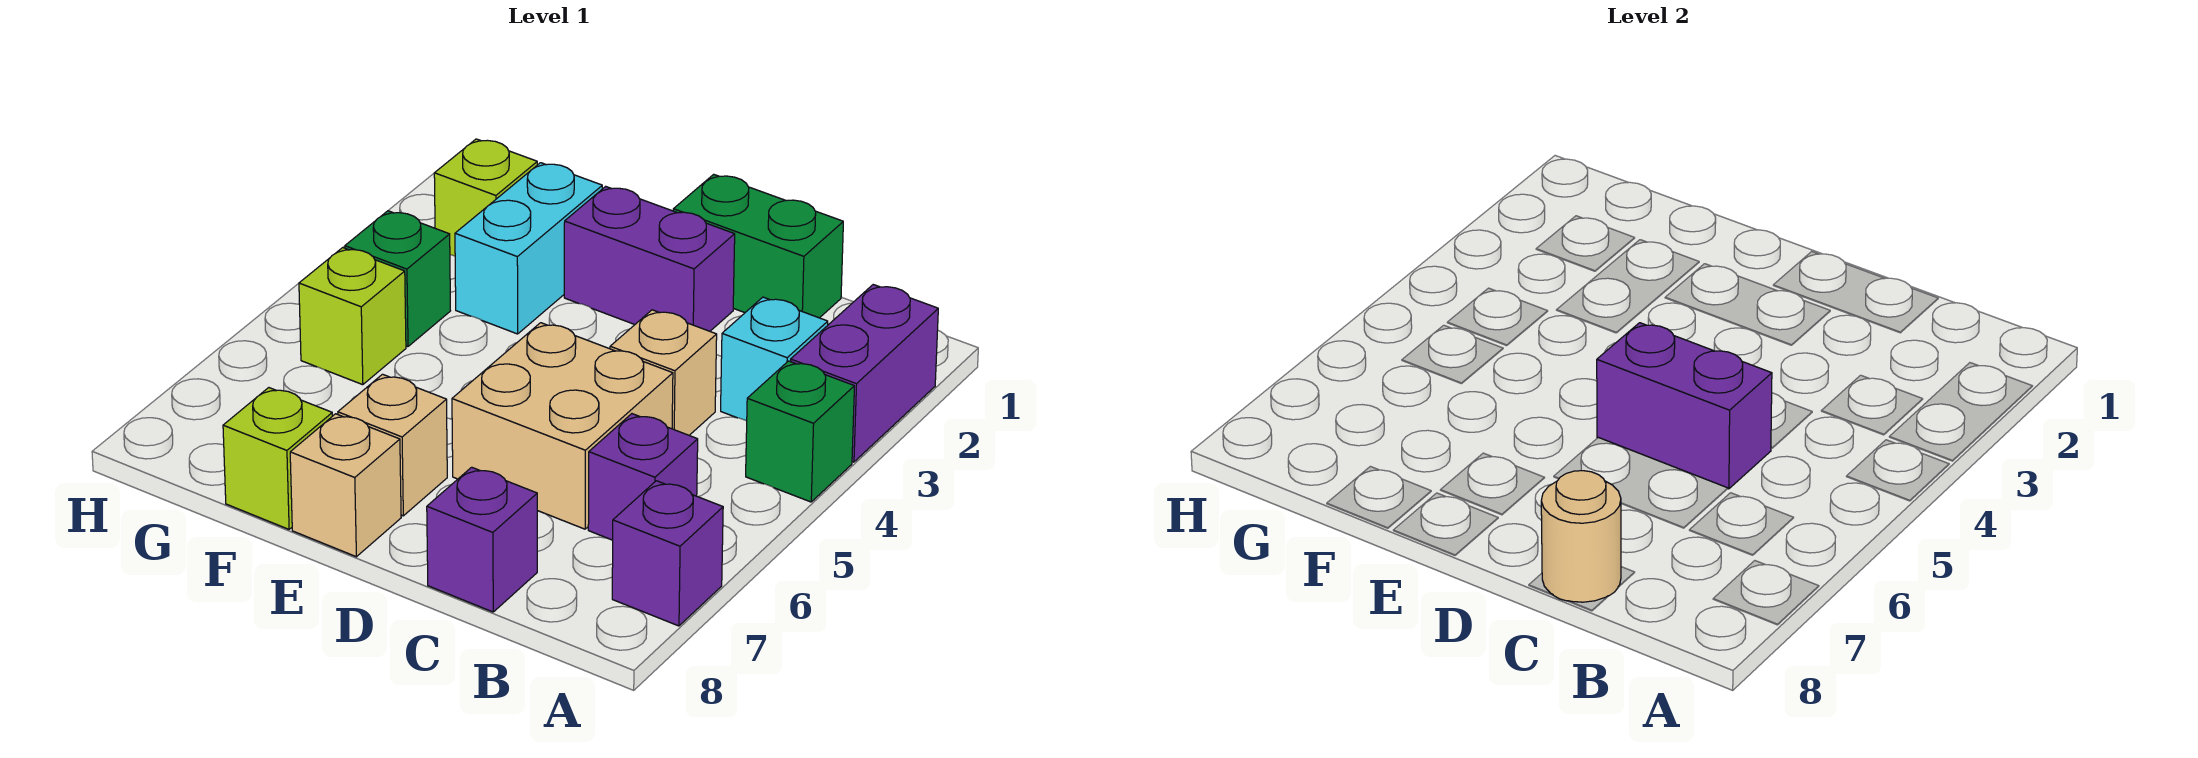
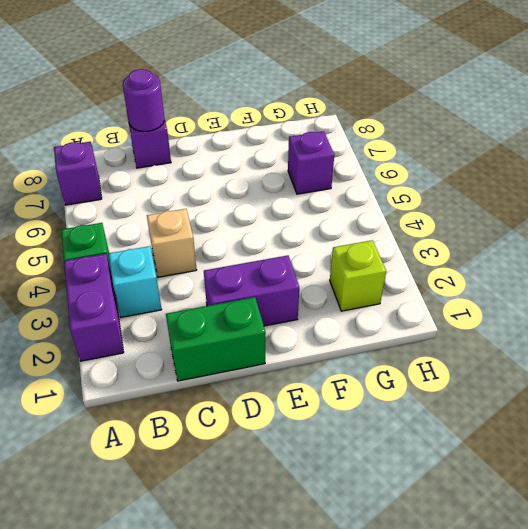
purple 1x1 round brick [123,69,164,131] -> tan 1x1 round brick [1541,471,1621,602]
purple 1x1 brick [288,131,334,194] -> purple 1x1 brick moved to [588,414,698,540]
none -> tan 2x2 brick [452,323,673,529]
none -> tan 1x1 brick [338,374,447,516]
none -> tan 1x1 brick [290,414,401,557]

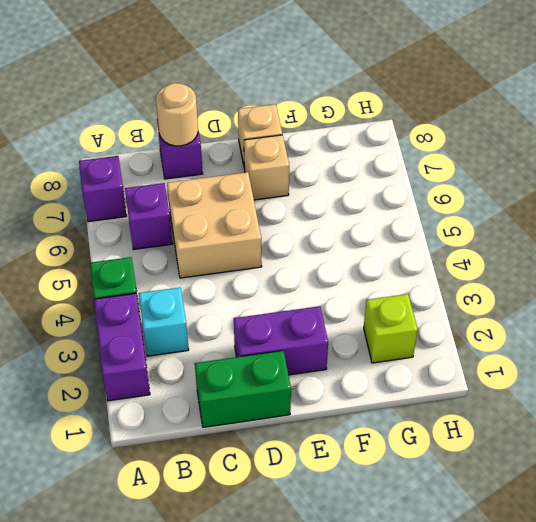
none -> tan 1x1 brick [610,310,717,435]
none -> cyan 1x2 brick [455,163,602,334]
none -> lime 1x1 brick [223,388,332,529]

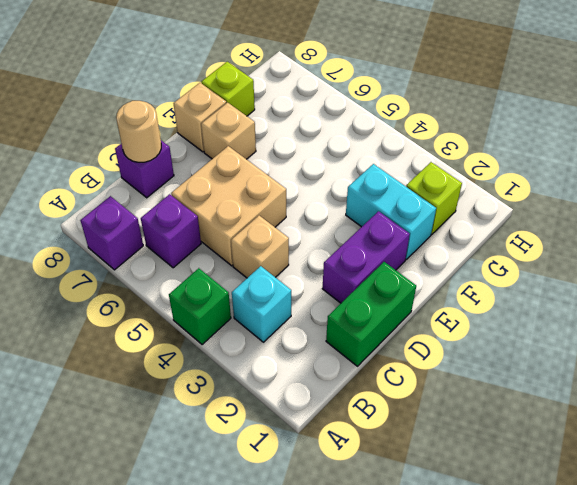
none -> purple 1x2 brick [790,285,938,462]
none -> green 1x1 brick [345,211,450,347]
none -> lime 1x1 brick [299,248,406,385]

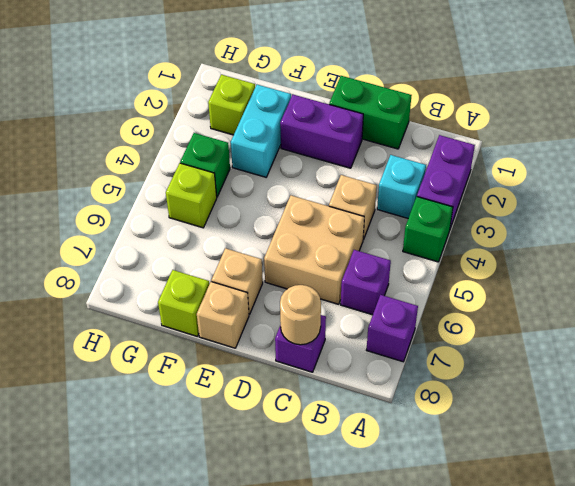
none -> purple 1x2 brick [1597,323,1772,489]

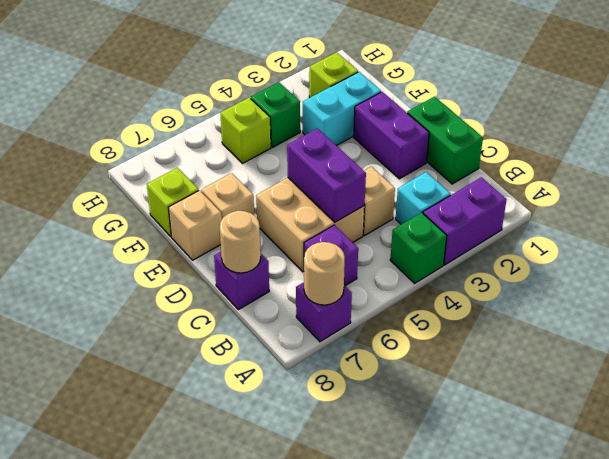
tan 1x1 round brick [304,242,345,305] -> none

